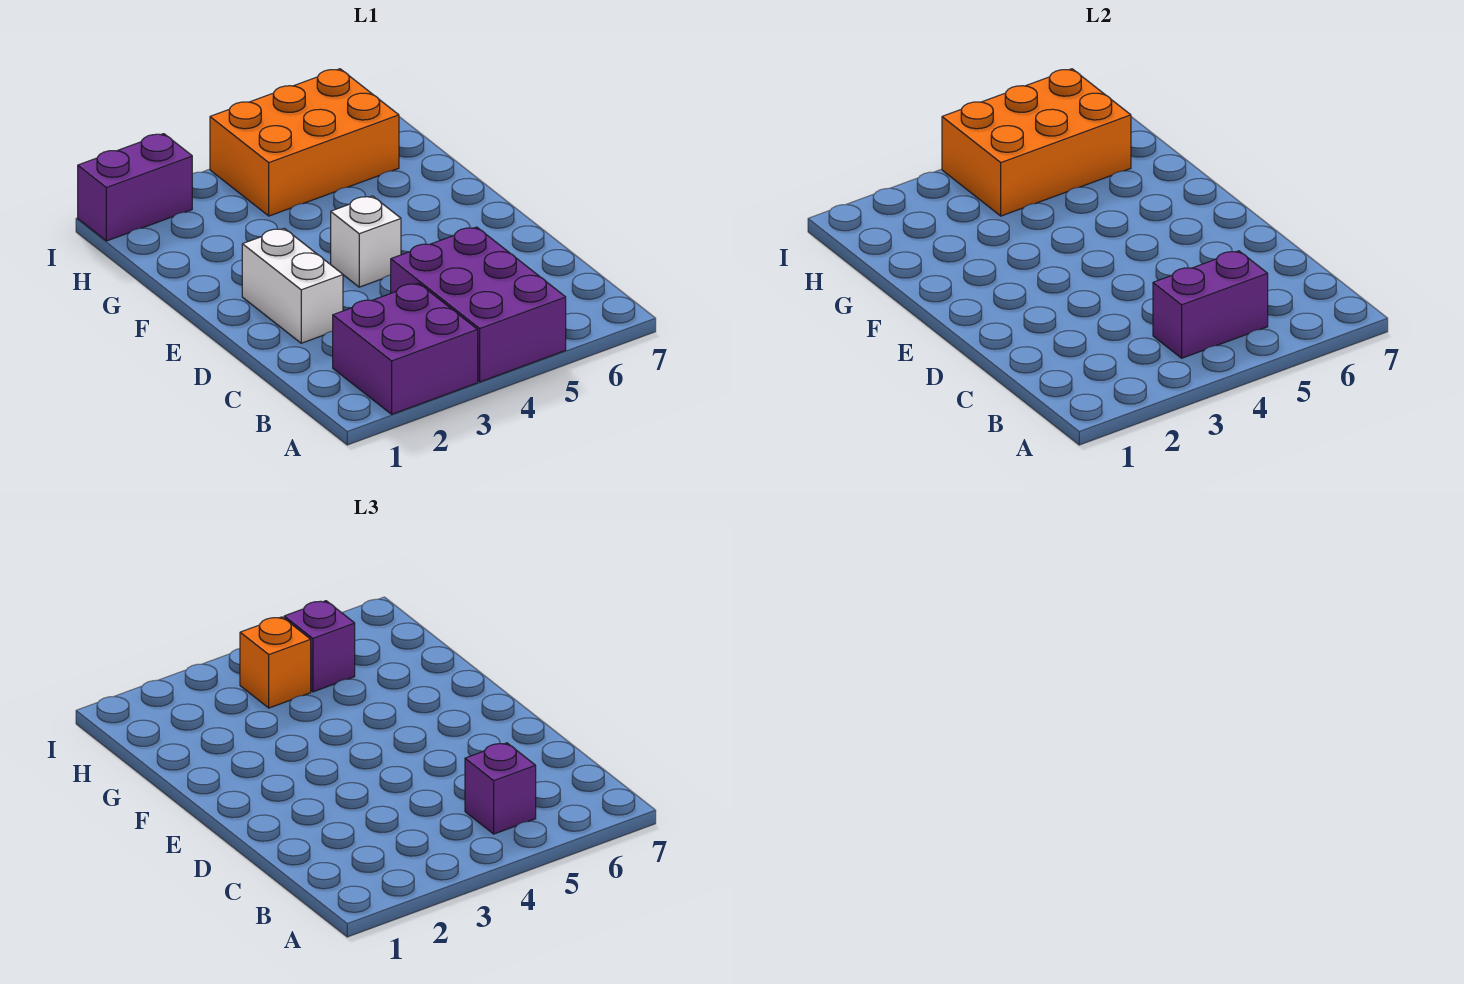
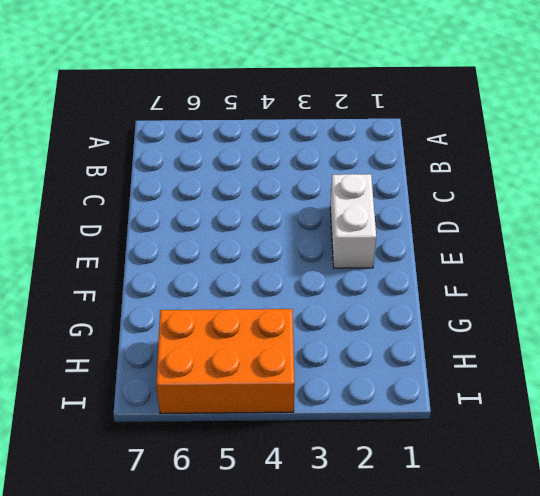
none -> purple 2x2 brick [333,283,478,414]
none -> purple 2x3 brick [391,227,566,382]

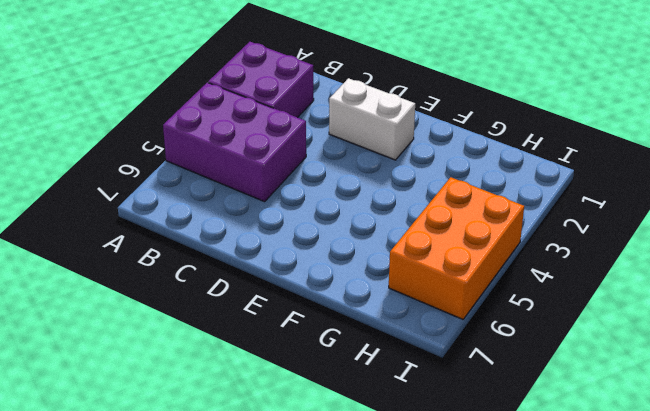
none -> white 1x1 brick [331,196,401,287]
none -> purple 1x2 brick [78,134,192,241]

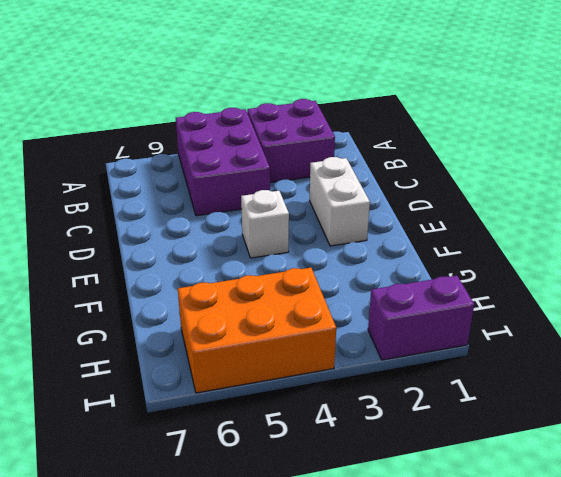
none -> purple 1x2 brick [1153,251,1268,358]
none -> orange 2x3 brick [942,69,1131,216]

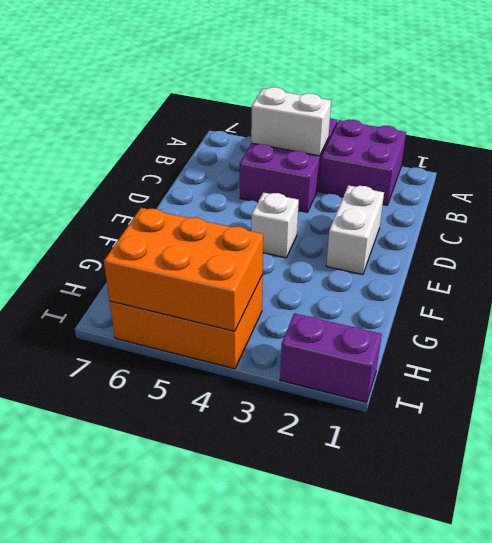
white 1x2 brick [251,87,331,156] -> purple 1x2 brick [1153,251,1268,358]
none -> purple 1x1 brick [465,743,536,834]
none -> orange 1x1 brick [240,617,311,708]

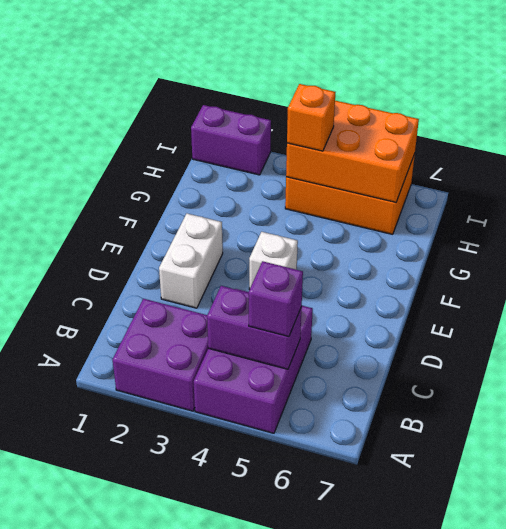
none -> purple 1x1 brick [284,601,355,692]

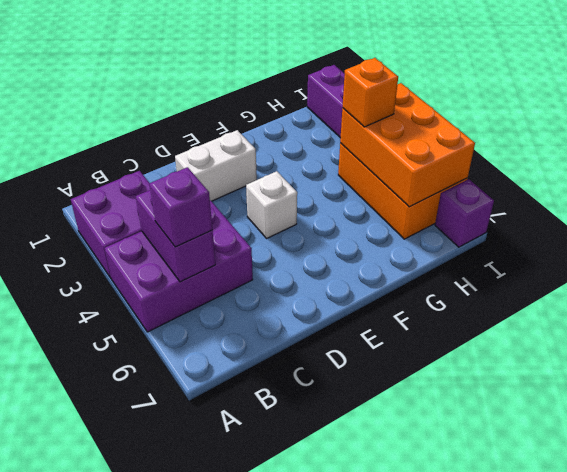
purple 1x1 brick [435,179,494,247] -> purple 1x1 brick moved to [284,601,355,692]

